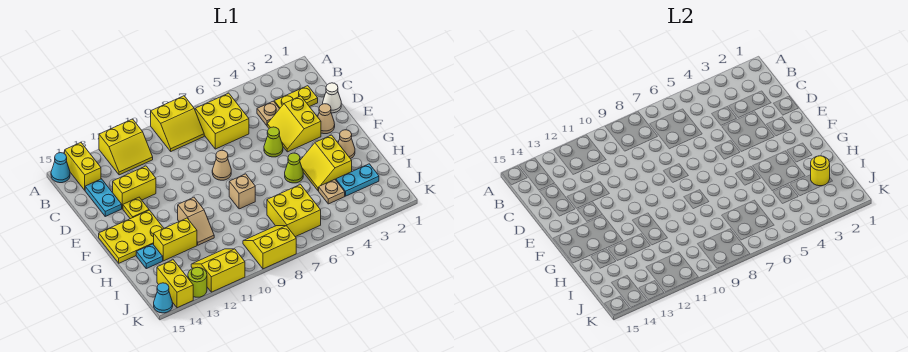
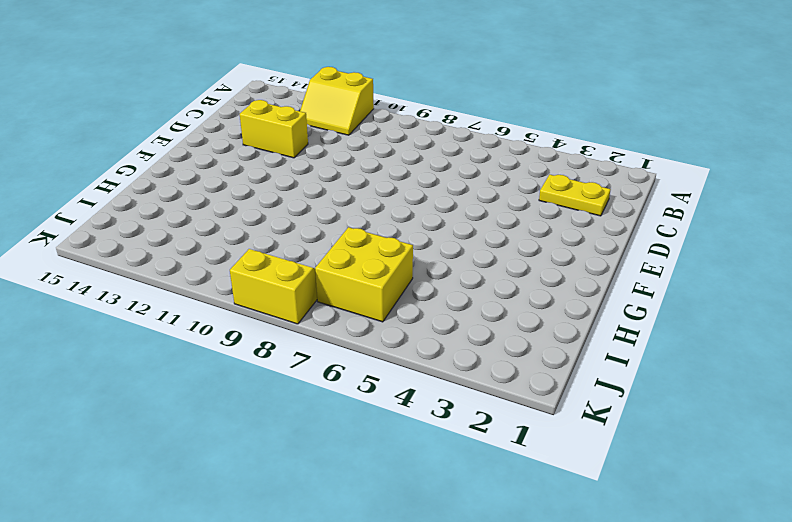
none -> yellow 2x2 slope [151,96,204,151]
none -> yellow 1x2 brick [65,143,101,190]
none -> cyan 1x1 cone [51,153,70,183]
none -> yellow 2x2 brick [195,93,249,149]

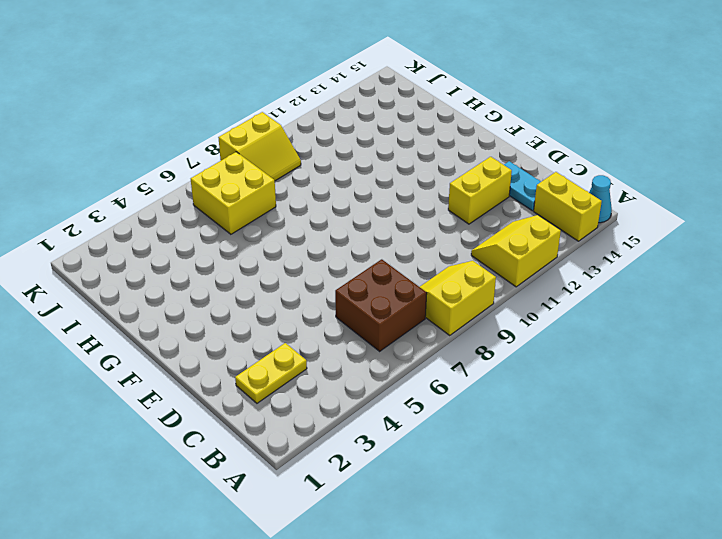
brown 2x2 brick [335,259,427,351] -> yellow 2x2 brick [195,93,249,149]
none -> tan 1x1 plate [257,101,279,125]
none -> white 1x1 cone [323,83,341,113]
none -> yellow 2x2 slope [267,96,321,152]
none -> tan 1x1 cone [318,104,335,134]

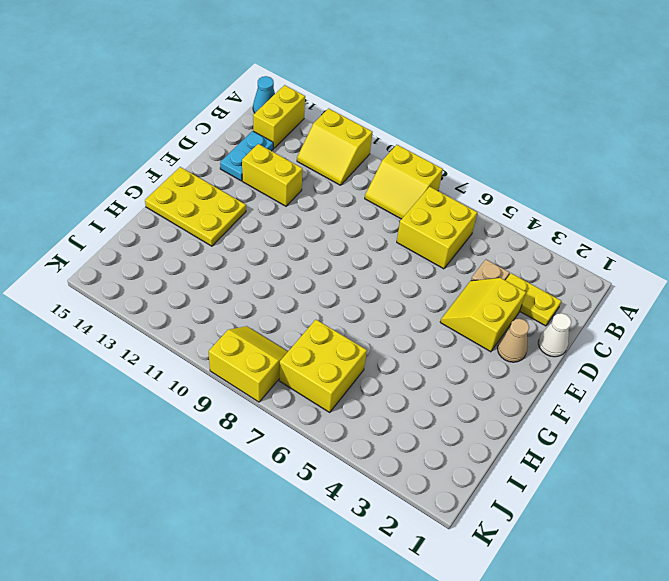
none -> lime 1x1 cone [264,127,283,157]
none -> tan 1x1 cone [212,150,231,180]
none -> yellow 1x1 plate [123,197,149,219]
none -> tan 1x1 cone [338,130,355,159]

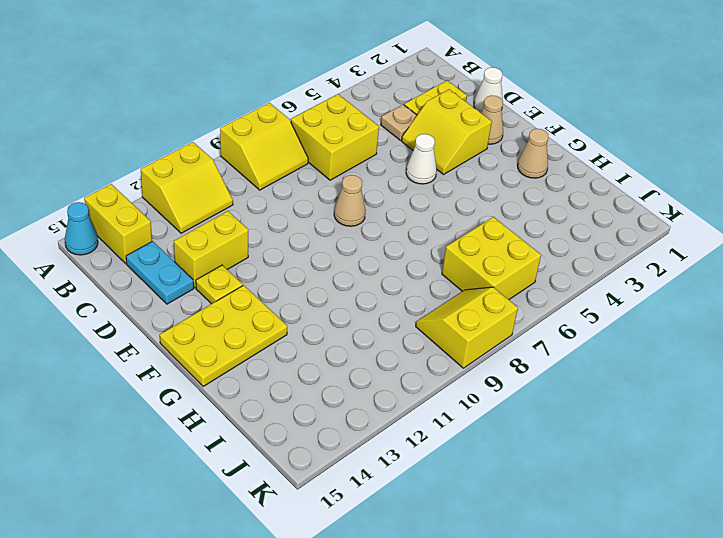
white 1x1 cone [406,134,437,184] -> lime 1x1 cone [264,127,283,157]
none -> yellow 2x2 slope [300,135,352,191]
none -> lime 1x1 cone [285,153,303,183]
none -> tan 1x1 brick [229,174,255,209]
none -> tan 1x2 slope [178,197,214,245]

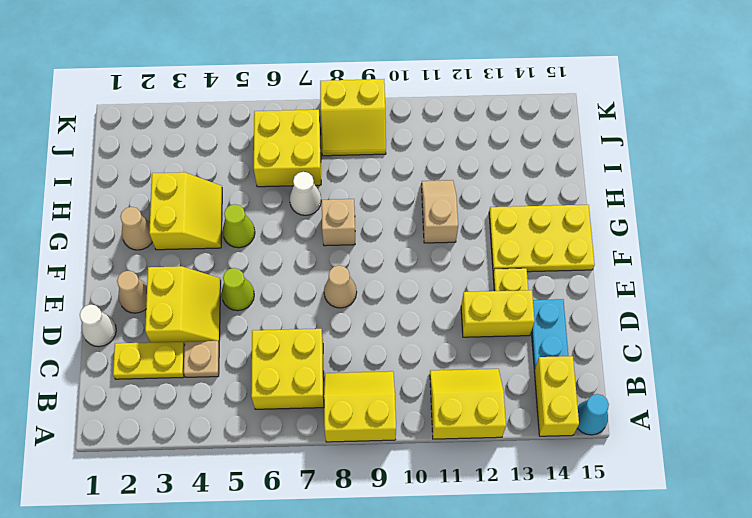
white 1x1 cone [290,172,321,215] -> none
none -> yellow 1x2 brick [154,218,197,261]
none -> cyan 1x1 plate [136,244,163,269]
none -> cyan 1x2 plate [336,164,379,196]
none -> tan 1x1 plate [319,179,345,204]

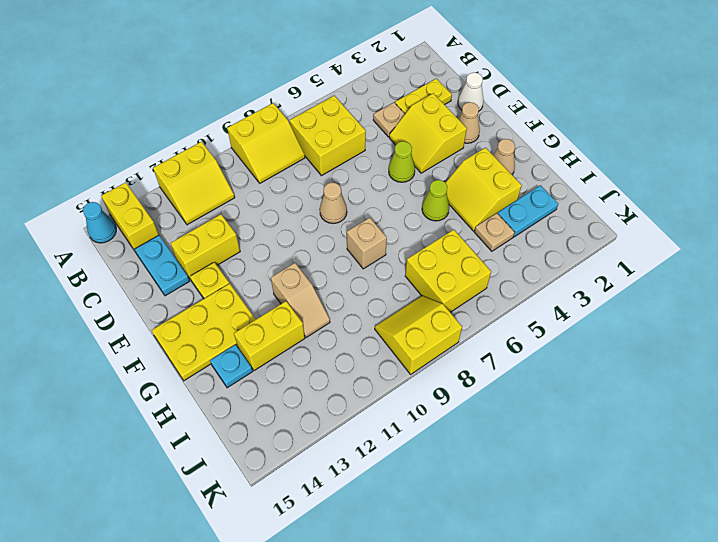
none -> yellow 2x2 slope [191,249,245,292]
none -> yellow 1x2 brick [157,260,193,308]
none -> lime 1x1 round brick [188,267,207,297]
none -> cyan 1x1 cone [154,283,173,313]

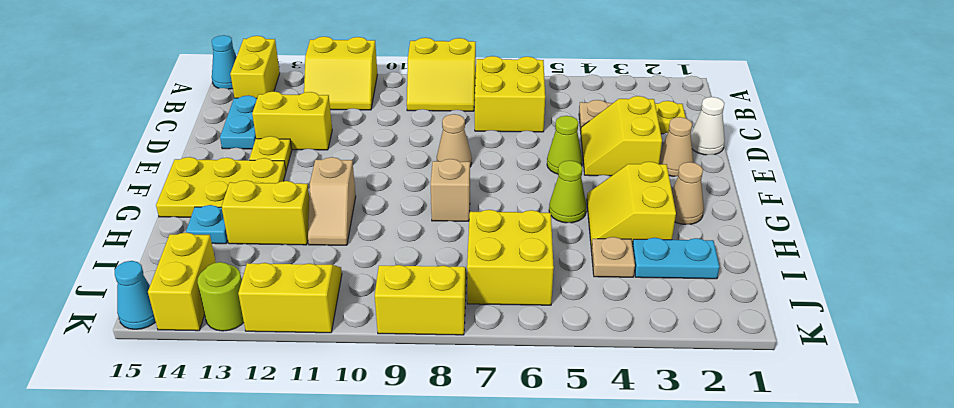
none -> yellow 1x1 round brick [811,156,830,186]

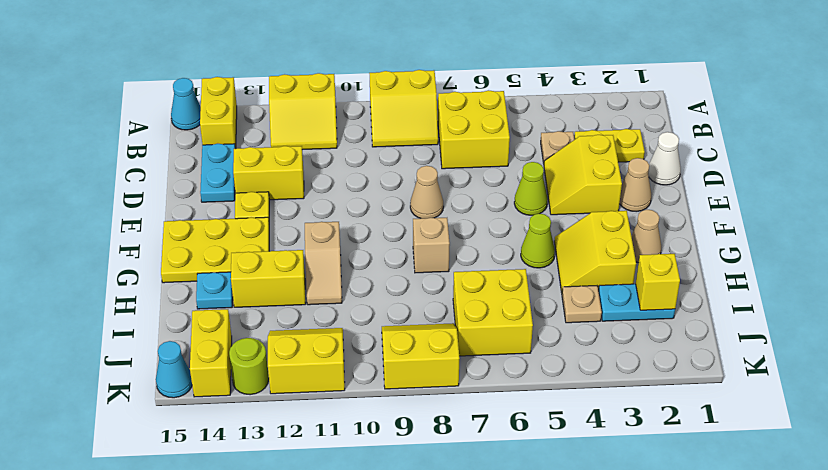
yellow 1x1 brick [636,254,680,310] -> yellow 1x1 round brick [811,156,830,186]

